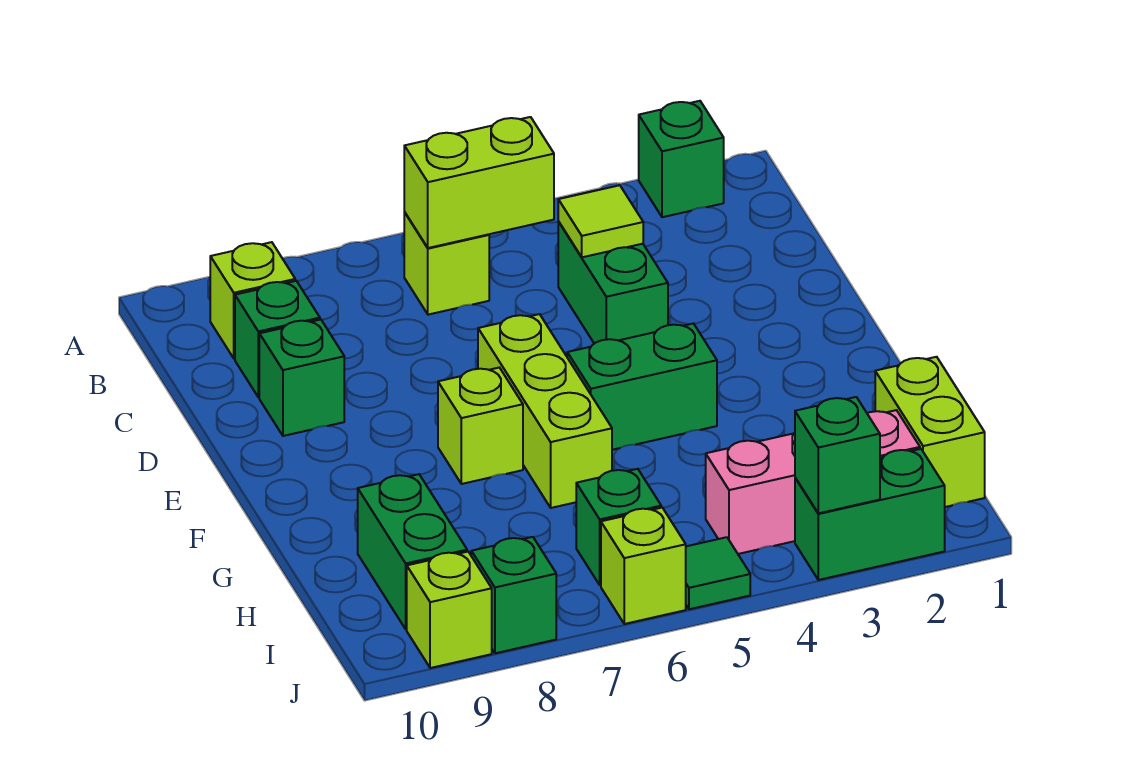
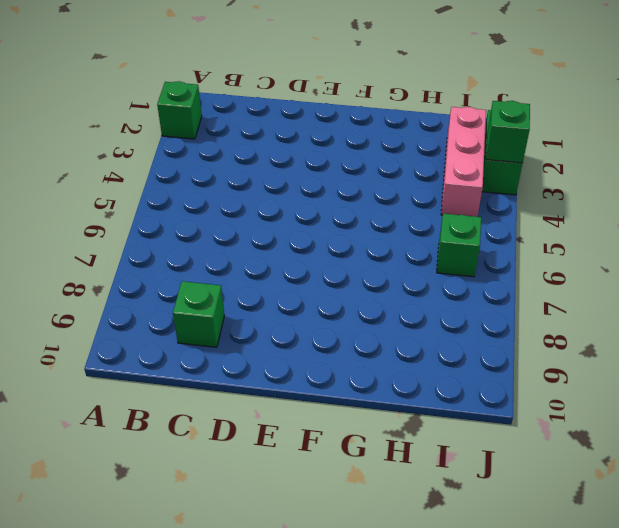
none -> lime 1x1 brick [404,212,489,315]
none -> lime 1x1 brick [210,242,295,359]
none -> green 1x2 brick [558,222,668,344]

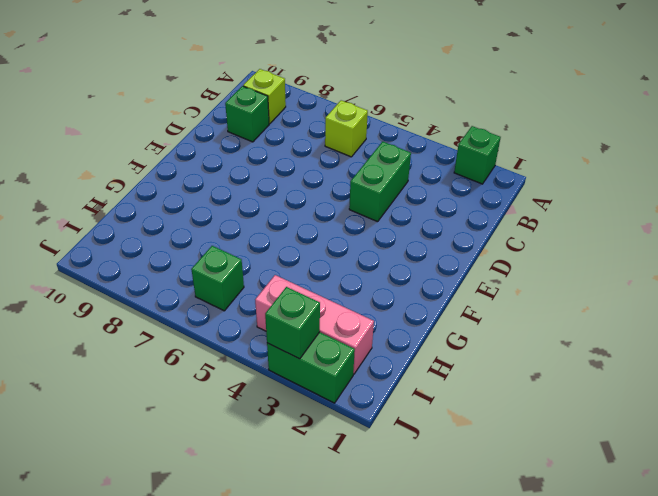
none -> green 1x1 brick [259,320,344,436]
none -> lime 1x3 brick [478,314,612,508]
none -> green 1x2 brick [567,323,717,450]

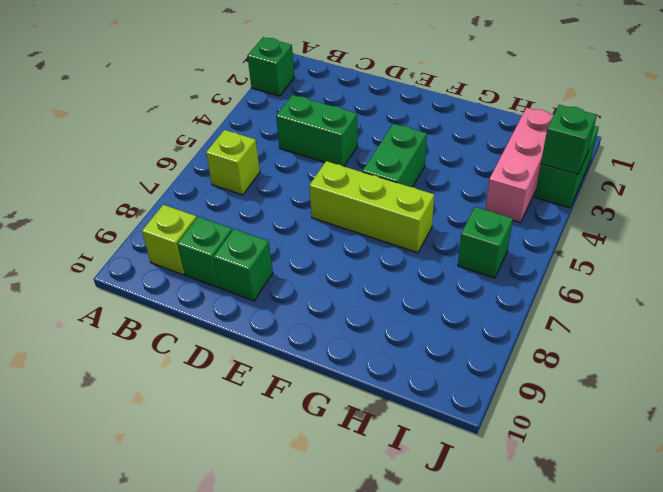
none -> lime 1x1 brick [438,368,523,484]
none -> lime 1x2 brick [875,357,985,507]
none -> green 1x2 brick [358,474,467,629]

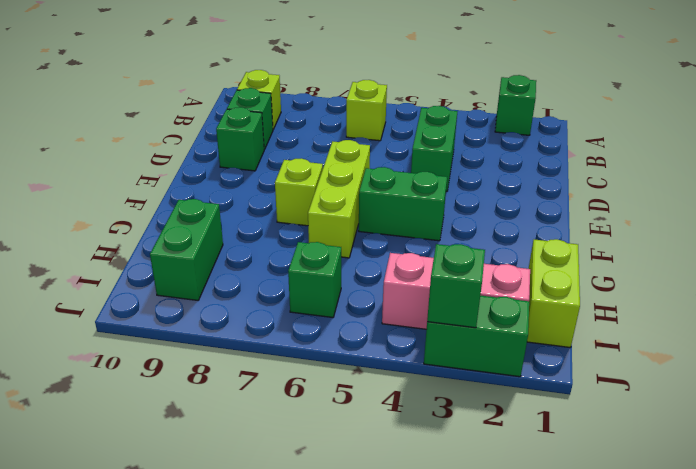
none -> green 1x1 tile [686,537,750,609]
none -> lime 1x1 brick [601,508,686,624]
none -> green 1x1 brick [471,537,556,653]

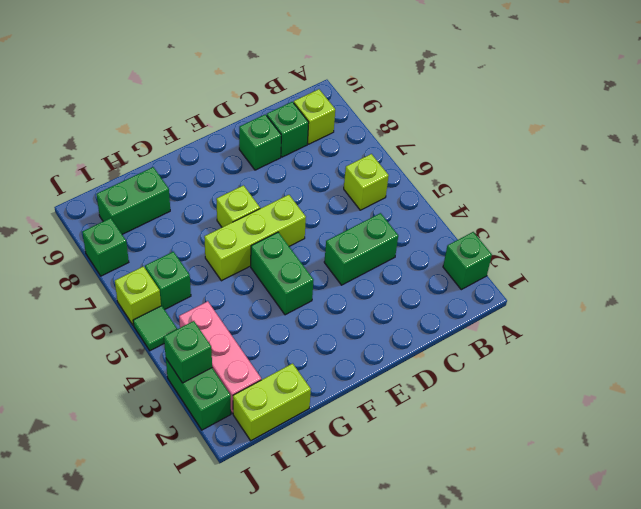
none -> lime 1x1 brick [407,552,492,668]
none -> lime 1x2 brick [404,117,554,248]
none -> lime 1x1 tile [558,185,643,257]

